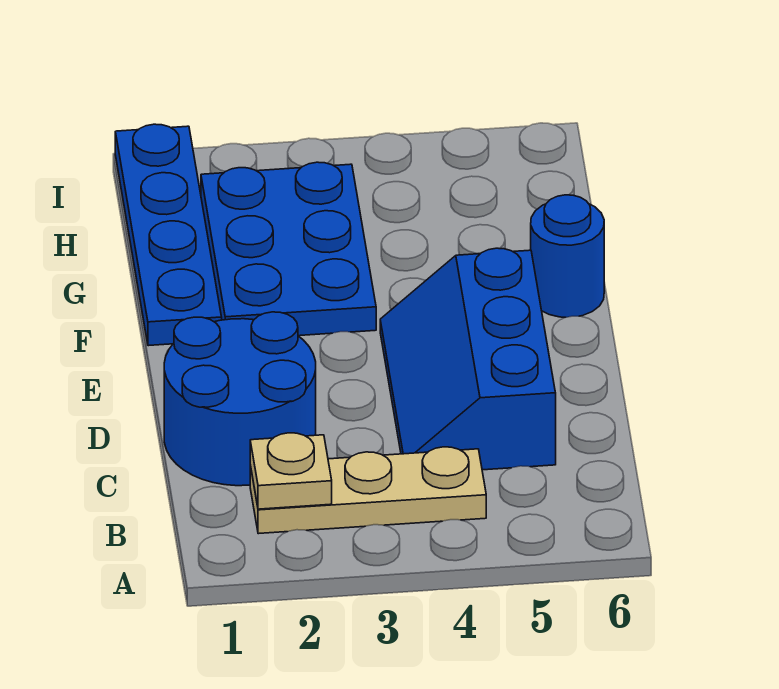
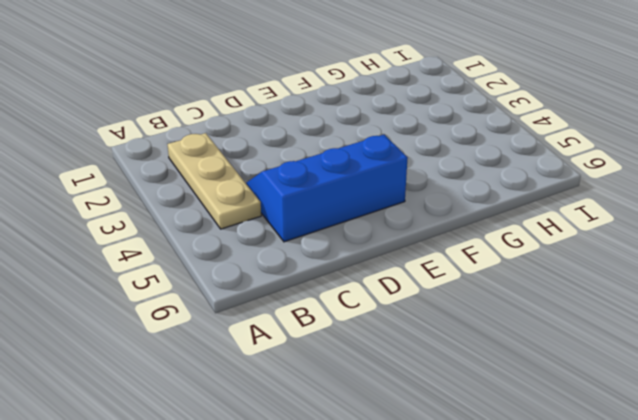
none -> blue 2x2 round brick [164,312,316,486]
none -> blue 1x4 plate [115,124,222,346]

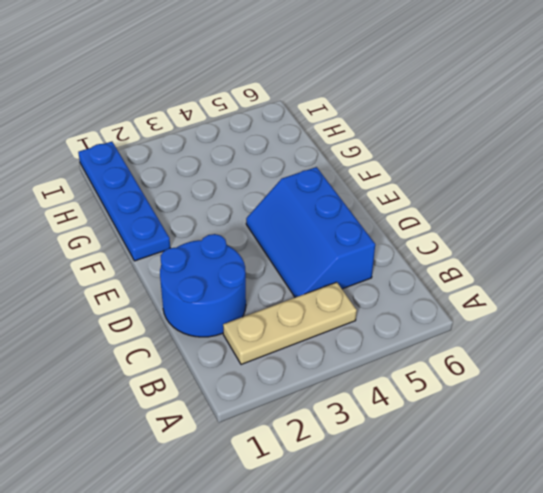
none -> blue 2x3 plate [201,162,376,336]
none -> blue 1x1 round brick [531,195,604,317]

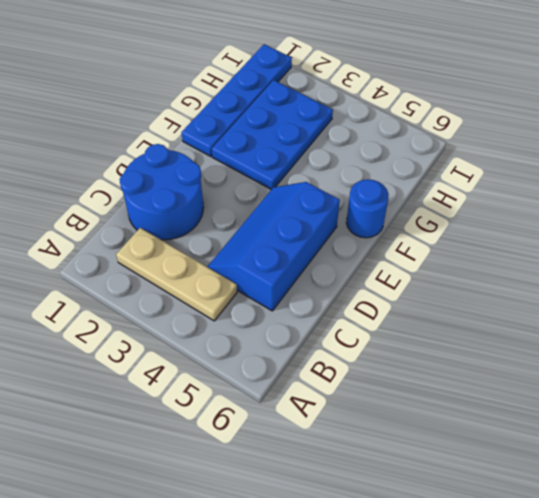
none -> tan 1x1 plate [250,433,332,509]

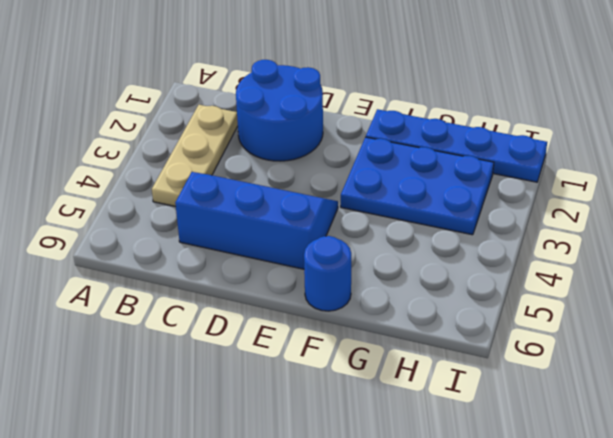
none -> tan 1x1 plate [250,433,332,509]

